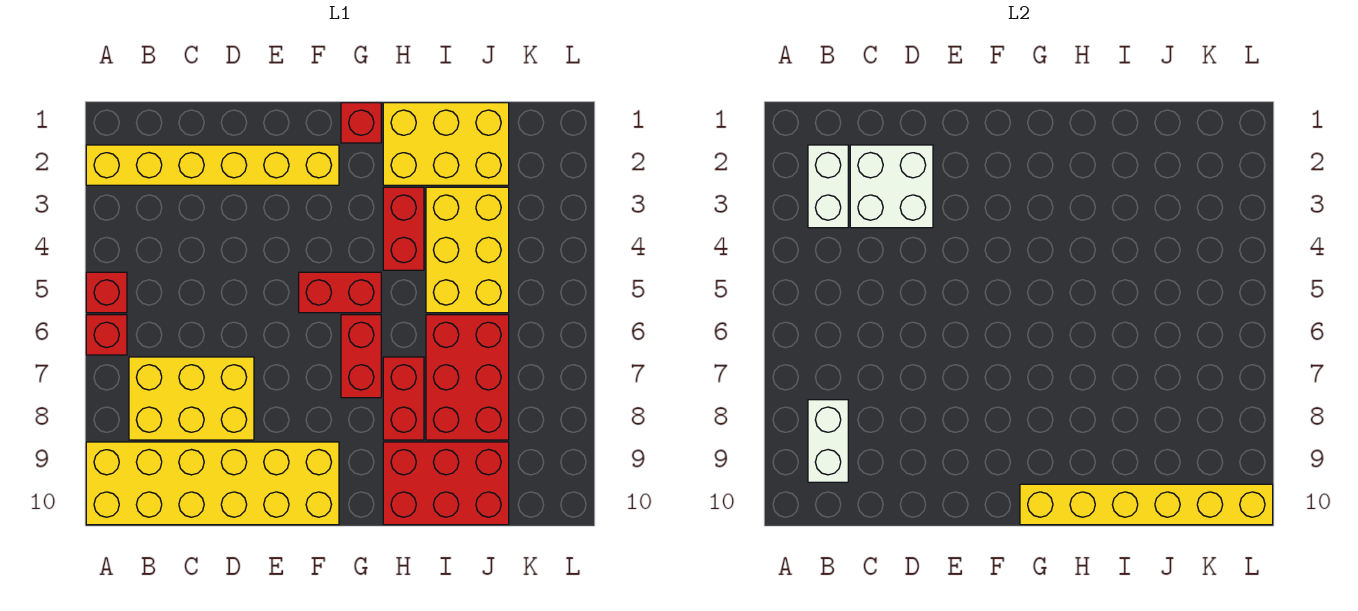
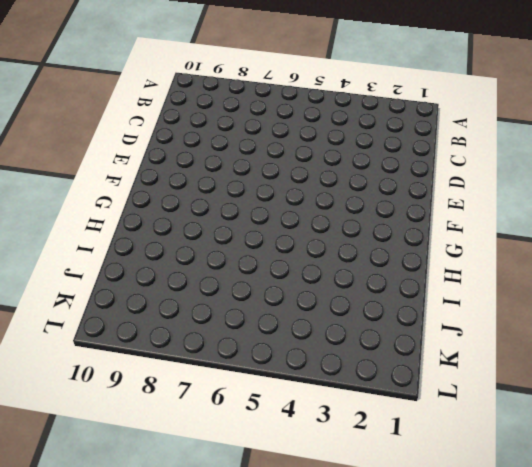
none -> yellow 1x6 brick [86,145,339,185]
none -> red 1x1 brick [86,272,127,313]
none -> red 1x1 brick [86,315,127,355]

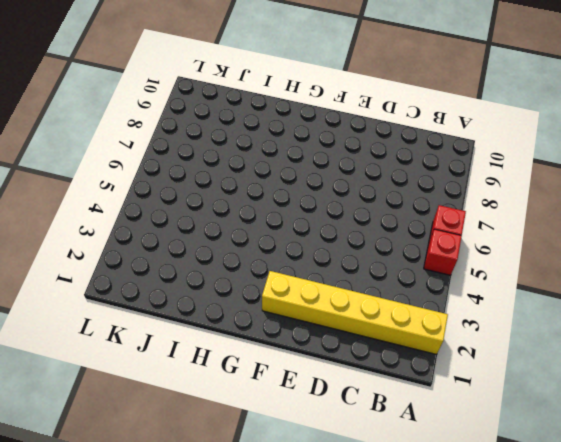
none -> yellow 2x6 brick [86,442,339,525]
none -> yellow 2x3 brick [129,357,254,440]
none -> red 1x2 brick [299,272,381,313]

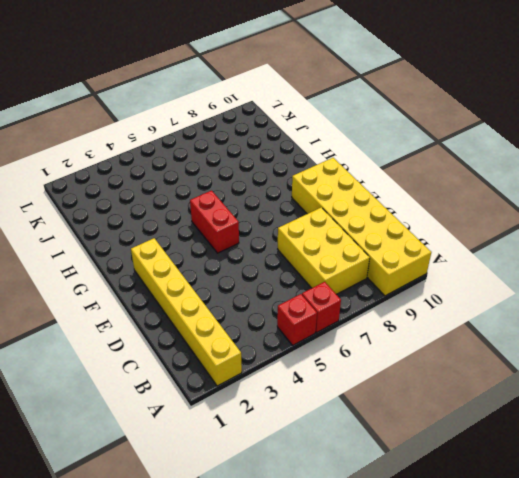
none -> red 1x1 brick [341,103,381,143]
none -> red 1x2 brick [341,315,381,398]
none -> yellow 2x3 brick [383,103,509,185]

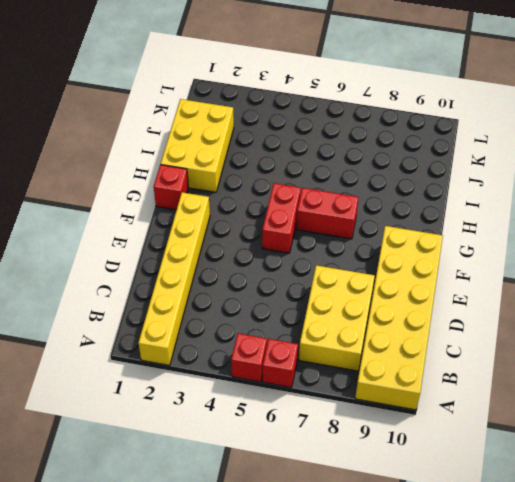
none -> red 1x2 brick [383,187,424,270]
none -> red 1x2 brick [383,357,424,440]
none -> red 2x3 brick [383,442,509,525]

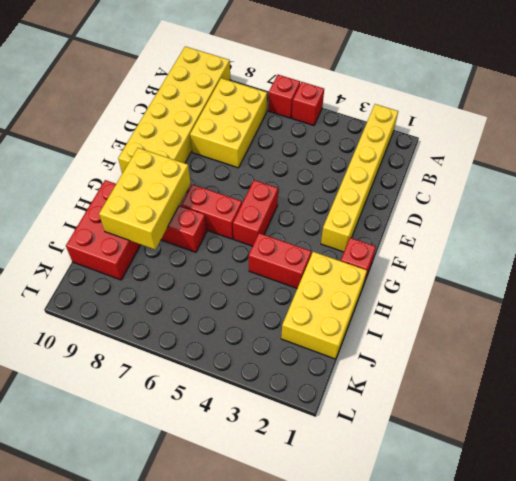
yellow 2x3 brick [99,148,191,249] -> yellow 2x3 brick turned to [426,187,509,313]
none -> red 2x3 brick [426,315,509,440]
none -> white 1x2 brick [808,145,848,228]
none -> white 1x2 brick [808,400,848,482]

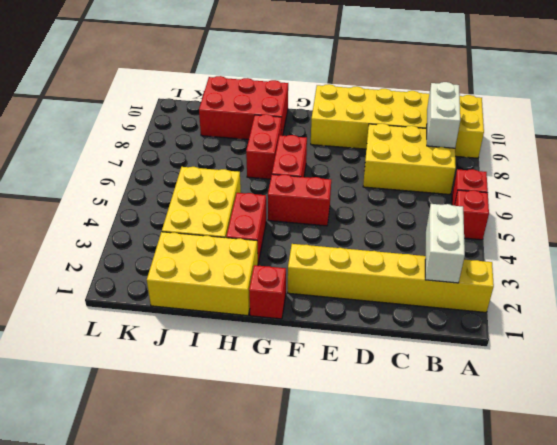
none -> red 2x3 brick [426,315,509,440]
none -> white 2x2 brick [850,145,933,228]
none -> yellow 1x6 brick [1020,484,1273,525]

